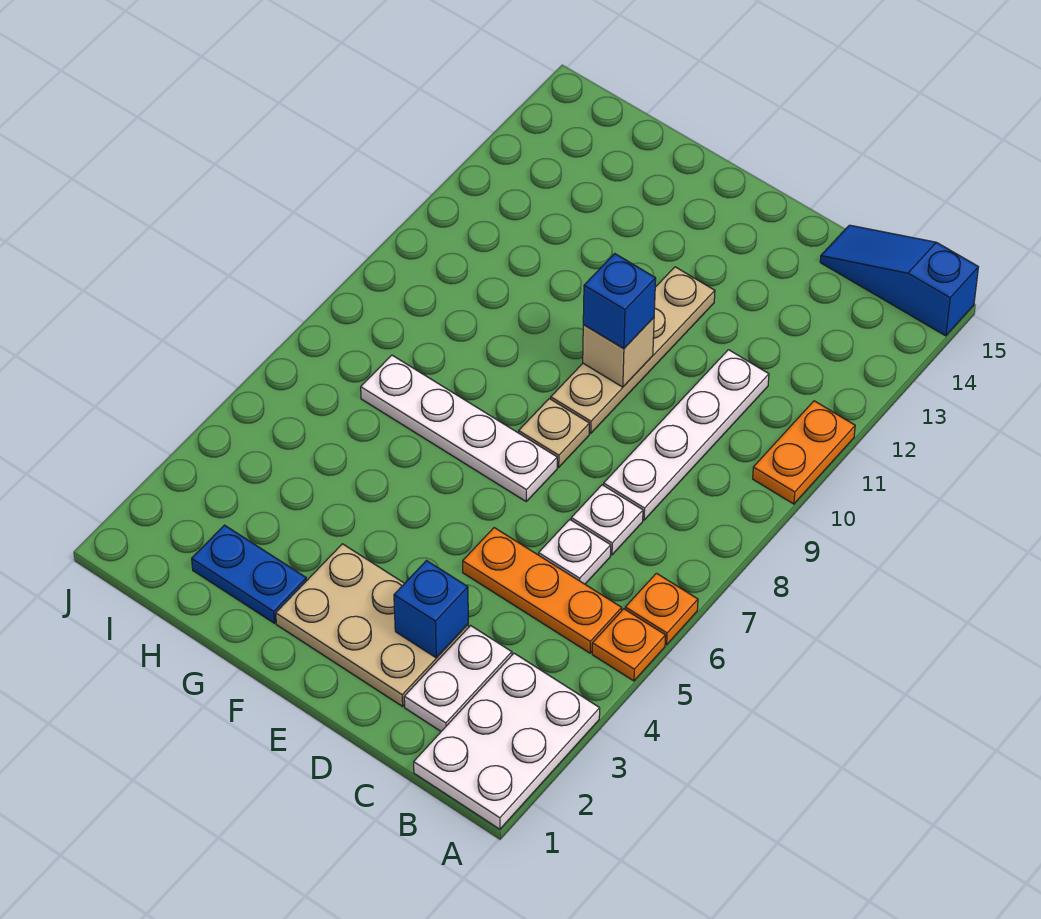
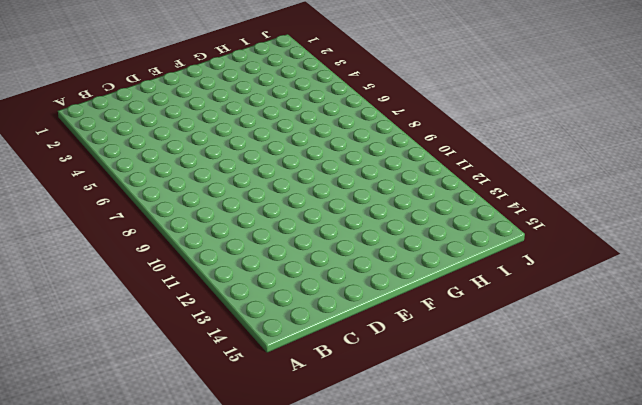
none -> white 2x3 plate [414,653,600,829]
none -> orange 1x1 plate [592,609,666,681]
none -> orange 1x1 plate [625,573,698,645]

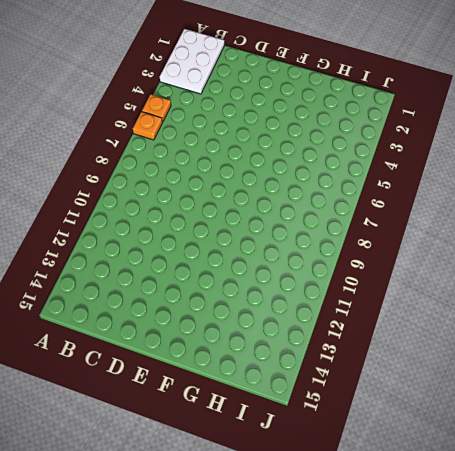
none -> orange 1x2 plate [753,401,855,504]
none -> blue 1x3 slope [820,225,978,336]
none -> orange 1x3 plate [463,528,622,653]

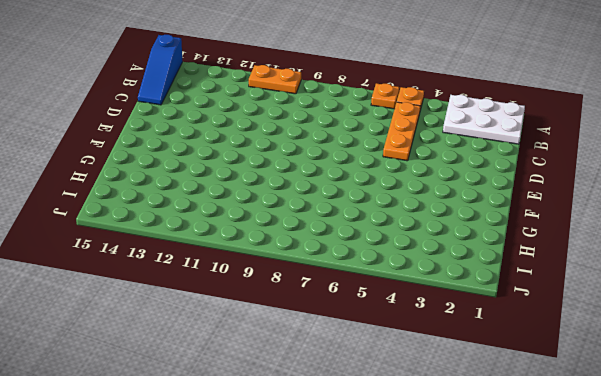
none -> white 1x2 plate [404,626,512,731]
none -> white 1x1 plate [539,520,611,584]
none -> white 1x1 plate [571,485,643,555]

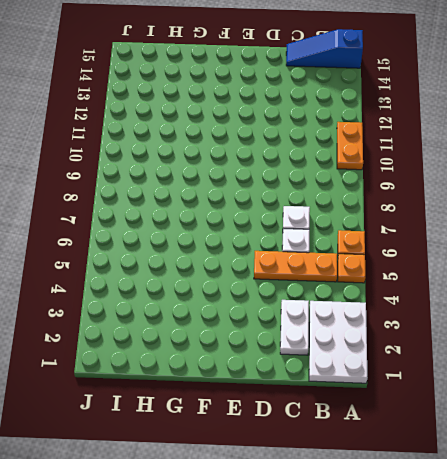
none -> white 1x4 plate [604,350,769,520]
none -> tan 2x3 plate [276,544,469,706]
none -> white 1x4 plate [361,355,557,501]

